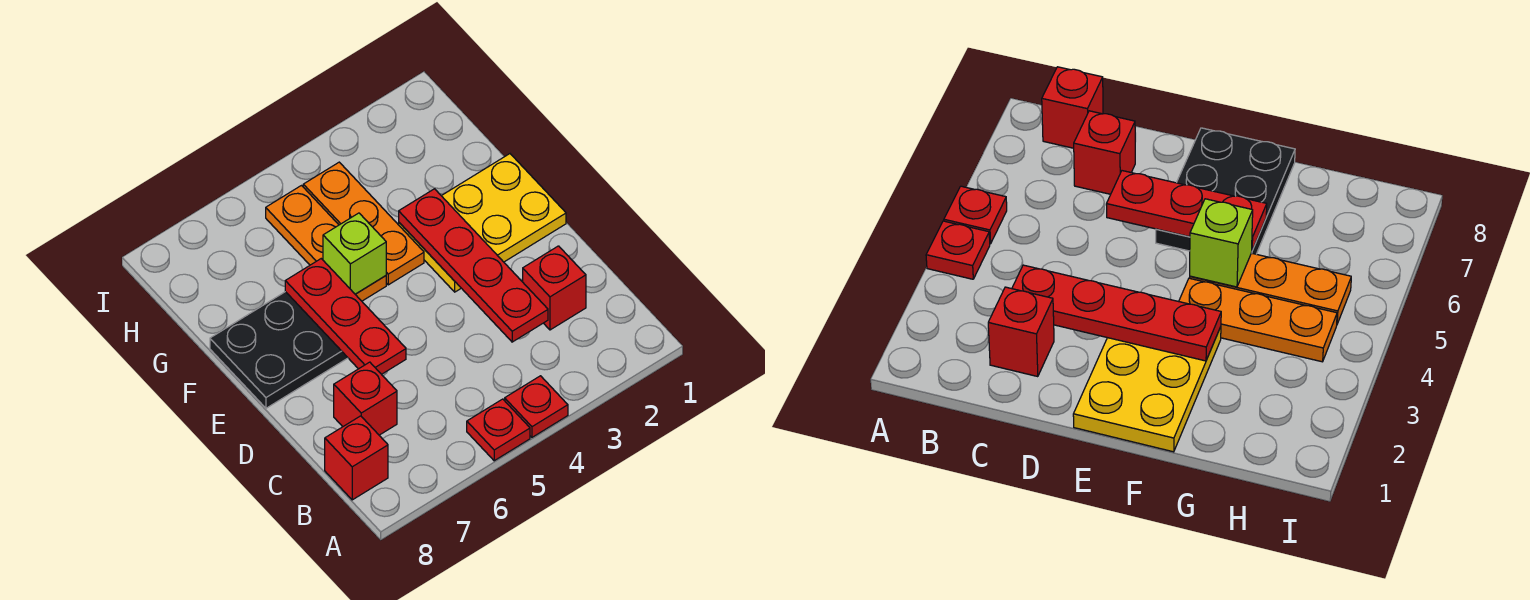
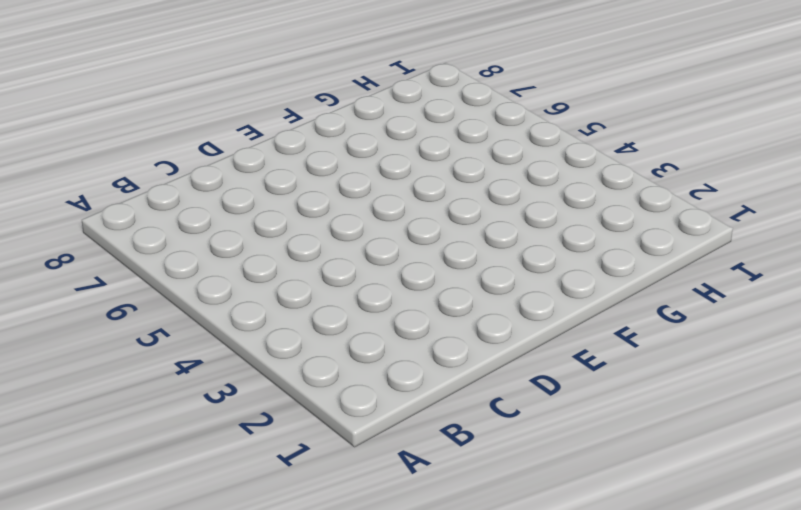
none -> red 1x1 plate [505,376,568,437]
none -> red 1x1 plate [467,399,530,461]
none -> red 1x1 brick [325,416,388,500]

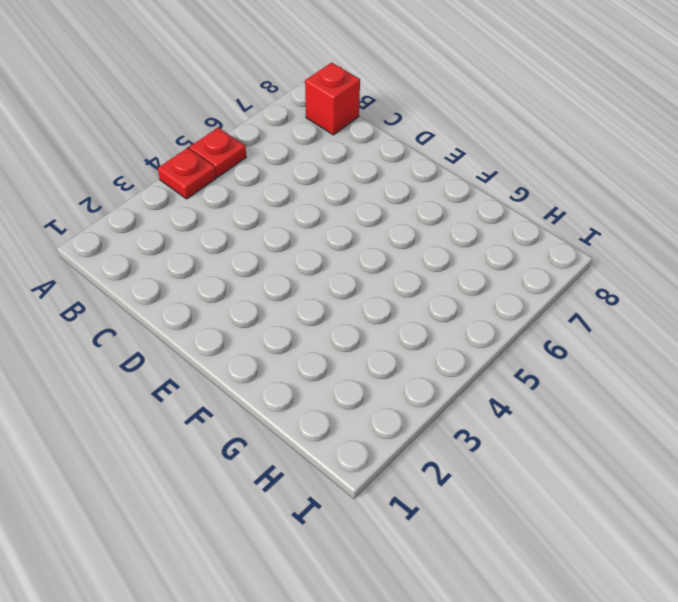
none -> red 1x1 brick [523,246,586,330]
none -> red 1x1 brick [334,362,397,435]
none -> yellow 2x3 plate [399,154,566,292]

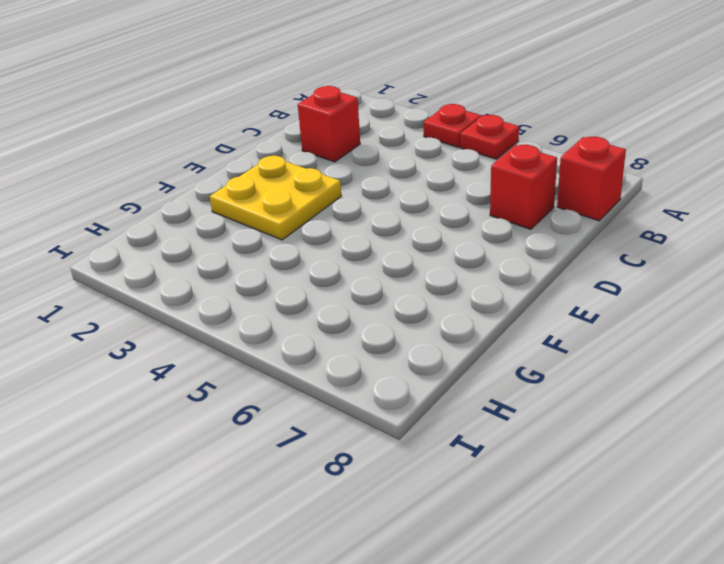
yellow 2x2 plate [210,156,341,240] -> yellow 2x3 plate [399,154,566,292]
none -> black 2x3 plate [210,292,348,408]
none -> orange 1x3 plate [303,162,424,285]
none -> orange 1x3 plate [266,186,386,301]

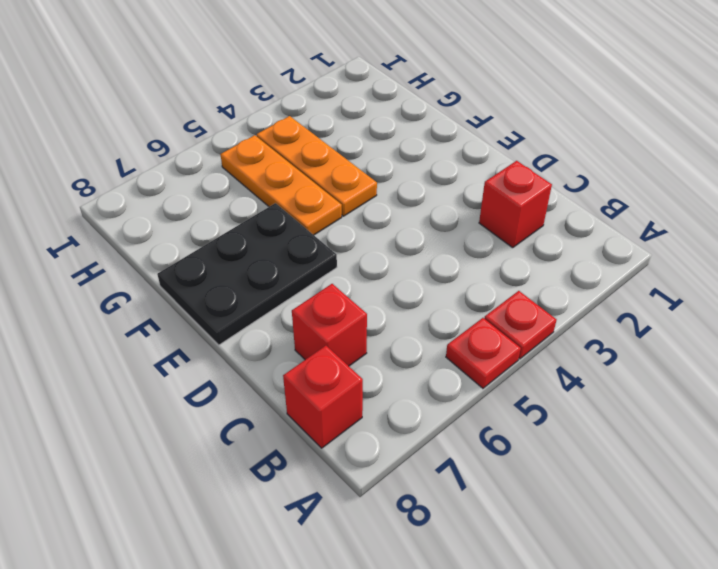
none -> yellow 2x3 plate [399,154,566,292]
none -> red 1x4 plate [399,189,548,342]
none -> red 1x3 plate [285,259,406,374]

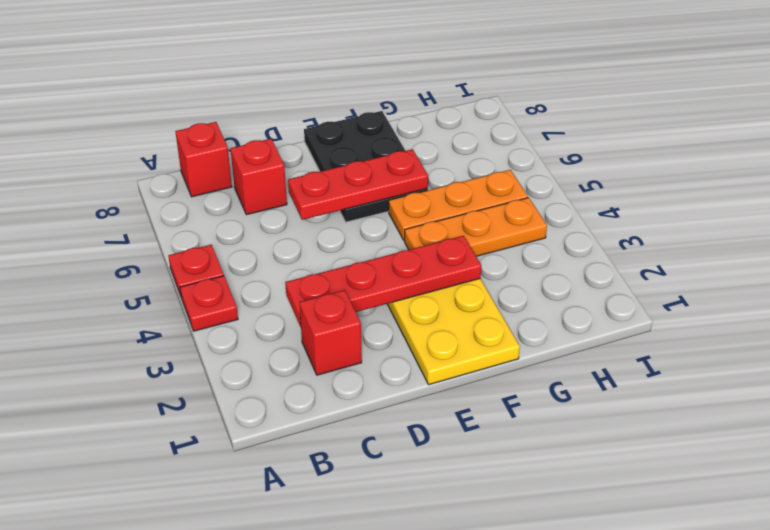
none -> lime 1x1 brick [323,213,386,294]

